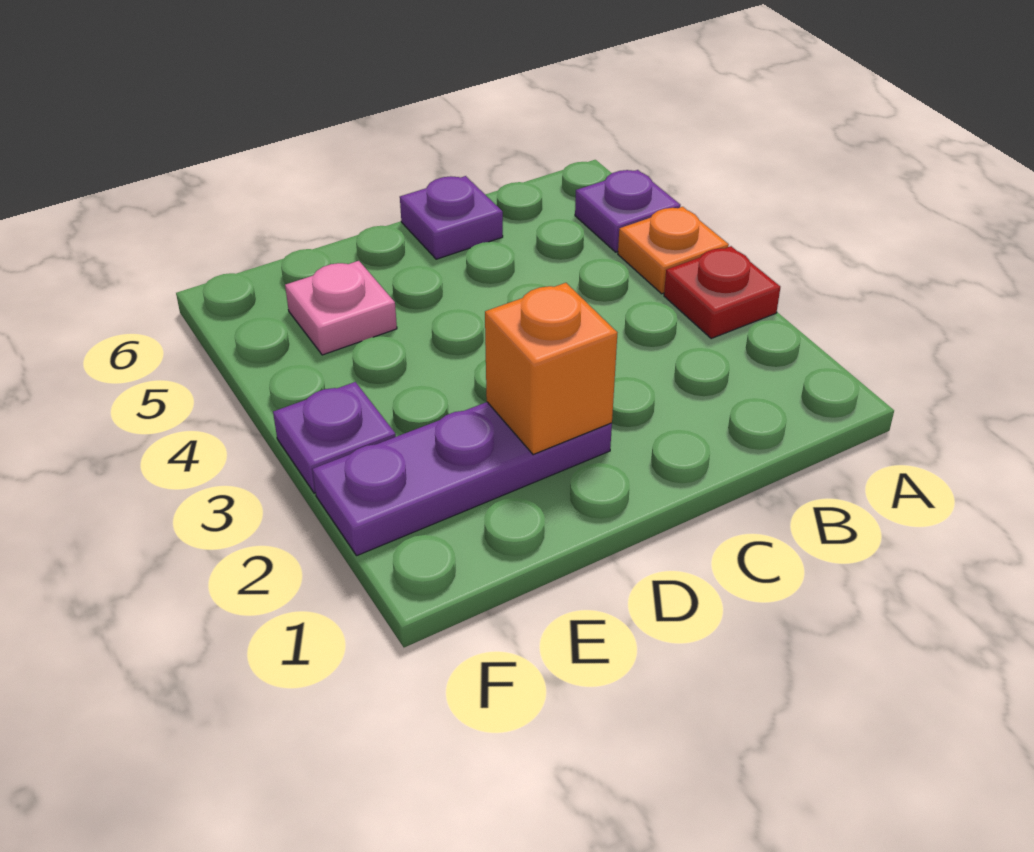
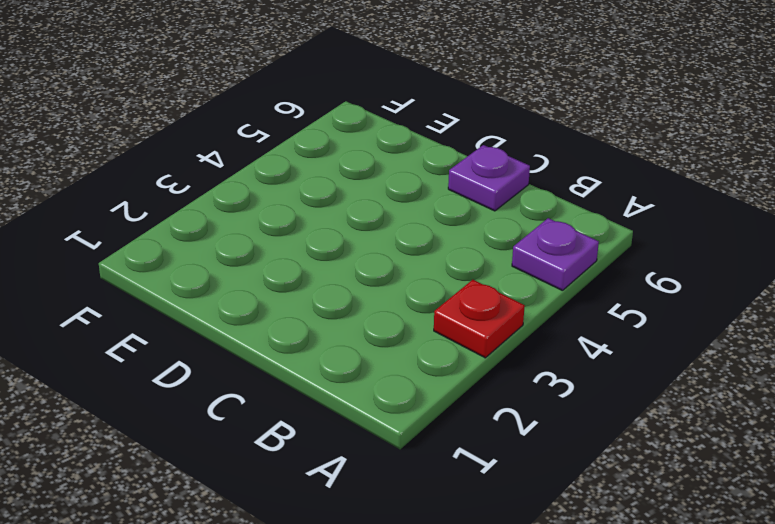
none -> orange 1x1 plate [618,207,729,294]
none -> purple 1x3 plate [312,402,612,555]

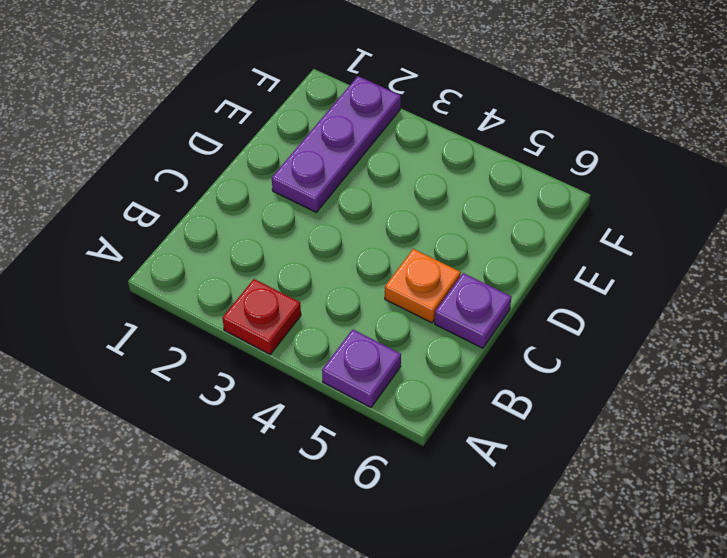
orange 1x1 plate [385,249,461,323] -> orange 1x1 plate moved to [618,207,729,294]
none -> pink 1x1 plate [285,261,397,355]
none -> purple 1x1 plate [273,382,396,493]

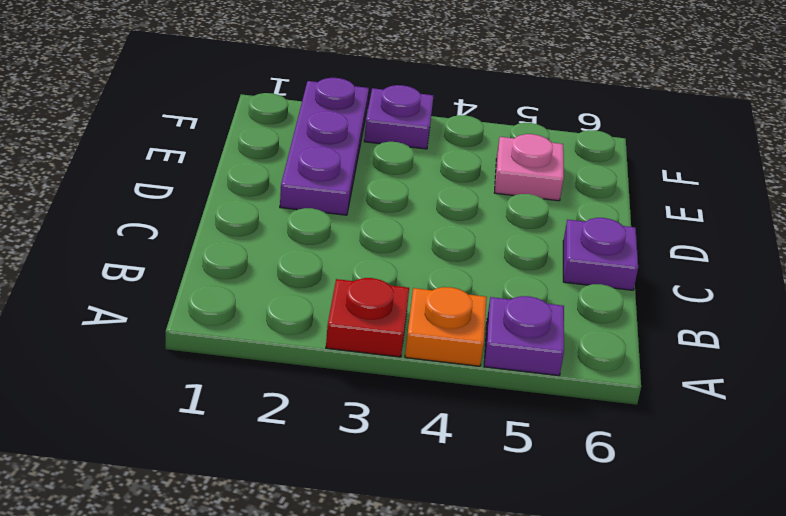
none -> orange 1x1 brick [485,283,617,455]

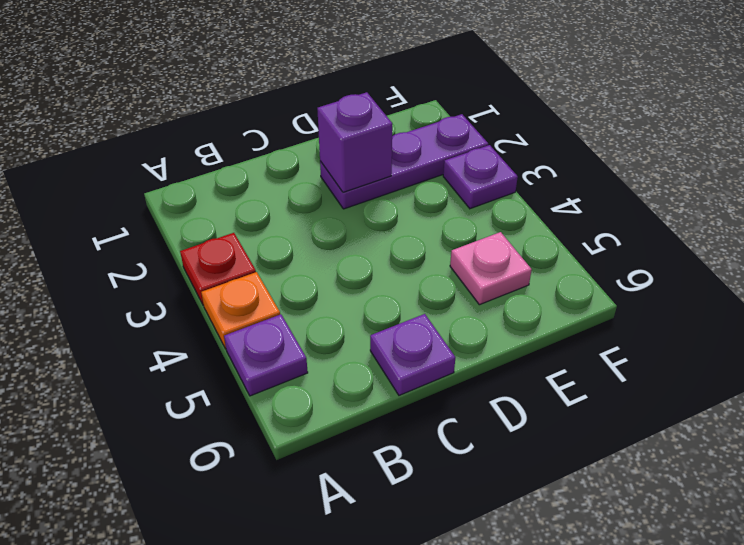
purple 1x1 brick [317,92,392,192] -> orange 1x1 brick [485,283,617,455]

